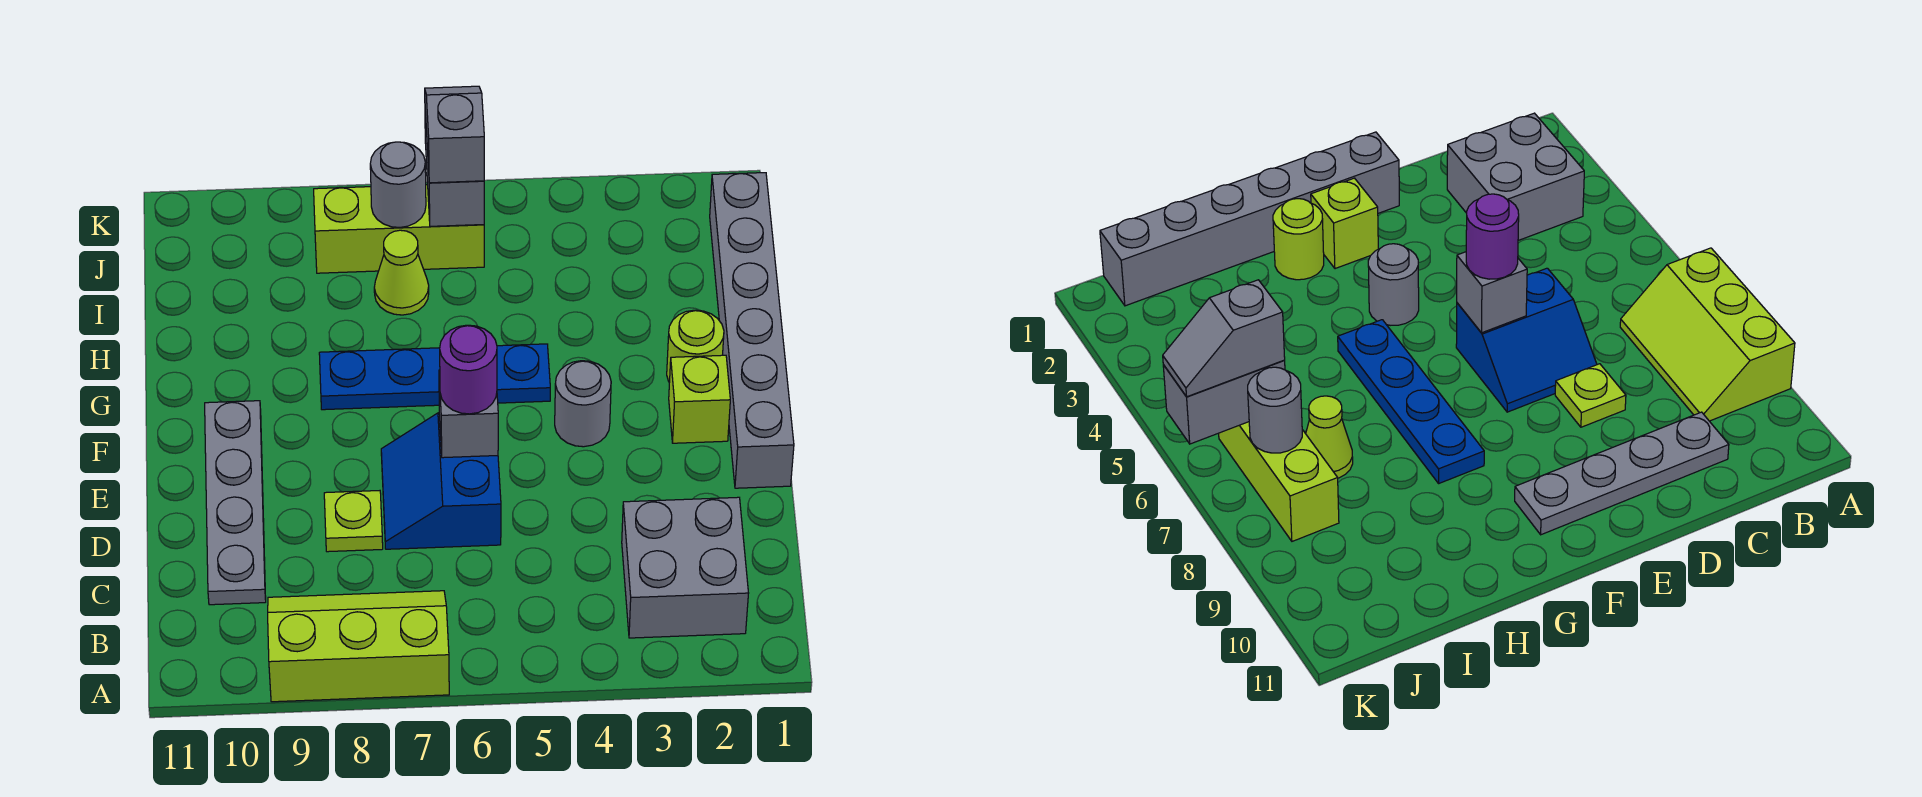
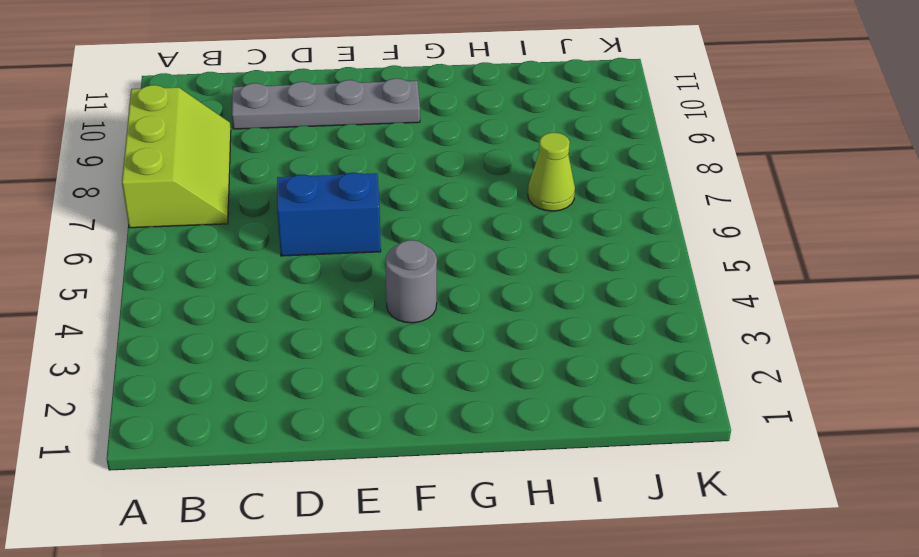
none -> grey 2x2 brick [622,497,749,638]
none -> lime 1x1 plate [324,491,383,552]
none -> grey 1x6 brick [710,173,794,488]

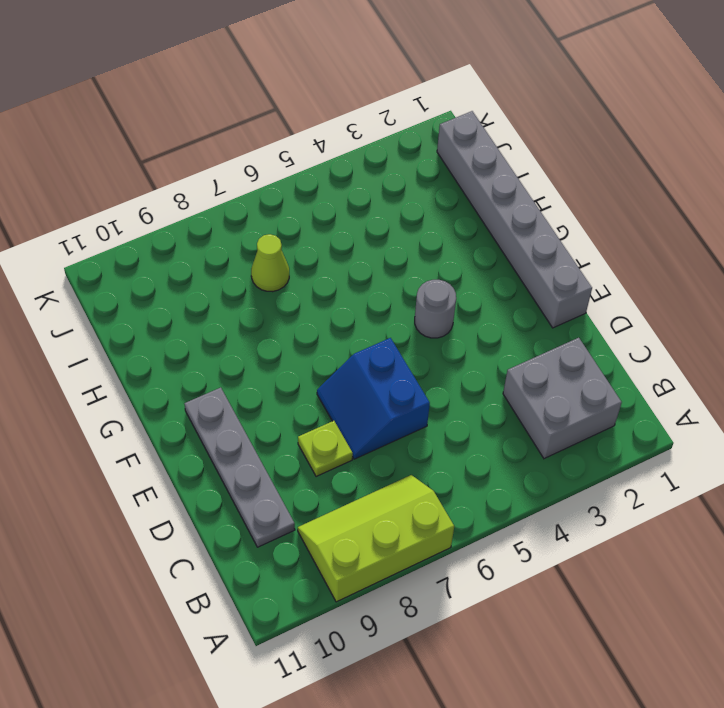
none -> lime 1x1 brick [669,355,730,443]
none -> lime 1x1 round brick [667,310,724,382]
none -> blue 1x4 plate [319,344,550,410]

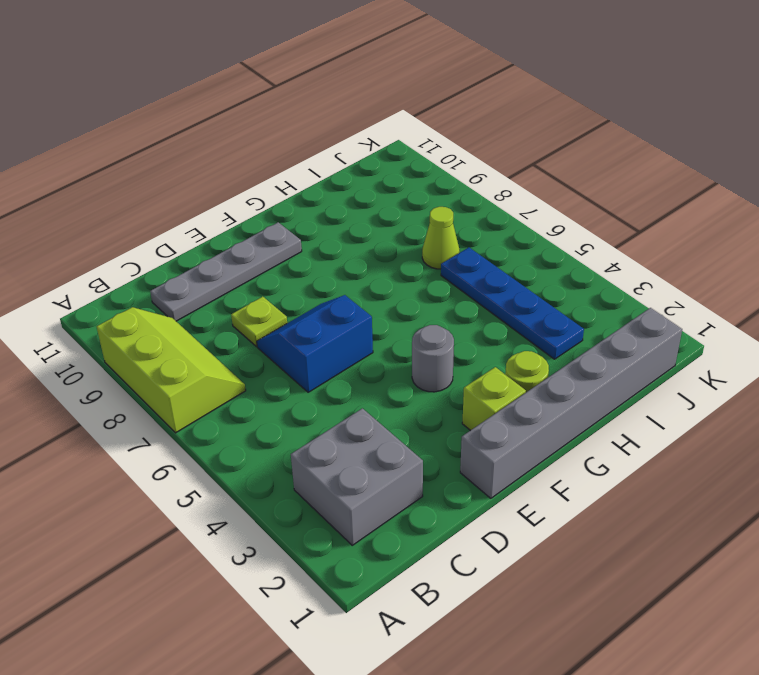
blue 1x4 plate [441,247,584,359] -> blue 1x4 plate moved to [319,344,550,410]
none -> lime 1x3 brick [314,185,484,273]
none -> grey 1x1 brick [439,370,498,458]
none -> grey 1x2 brick [425,111,484,226]

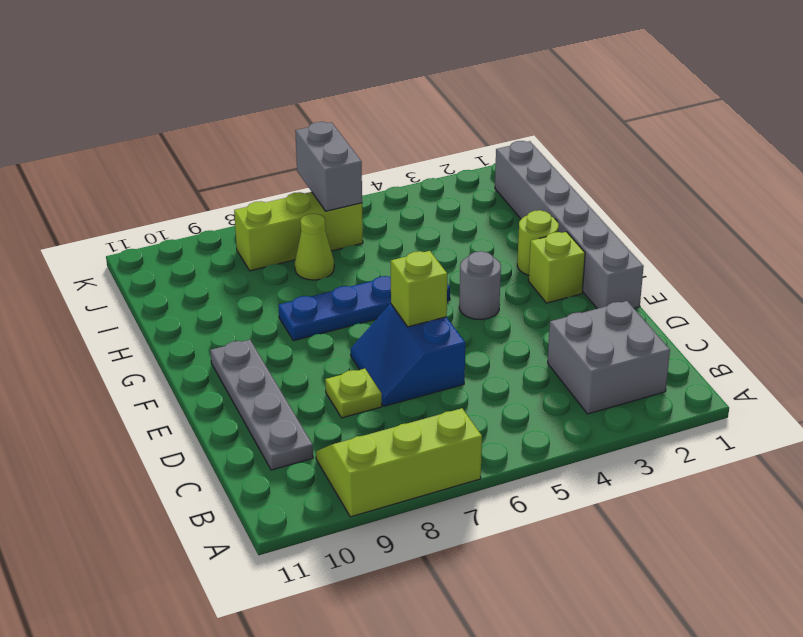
lime 1x1 brick [391,251,447,327] -> grey 1x1 brick [439,370,498,458]
none -> grey 1x1 round brick [370,142,426,228]
none -> purple 1x1 round brick [440,325,497,414]
none -> grey 1x2 slope [425,86,484,183]

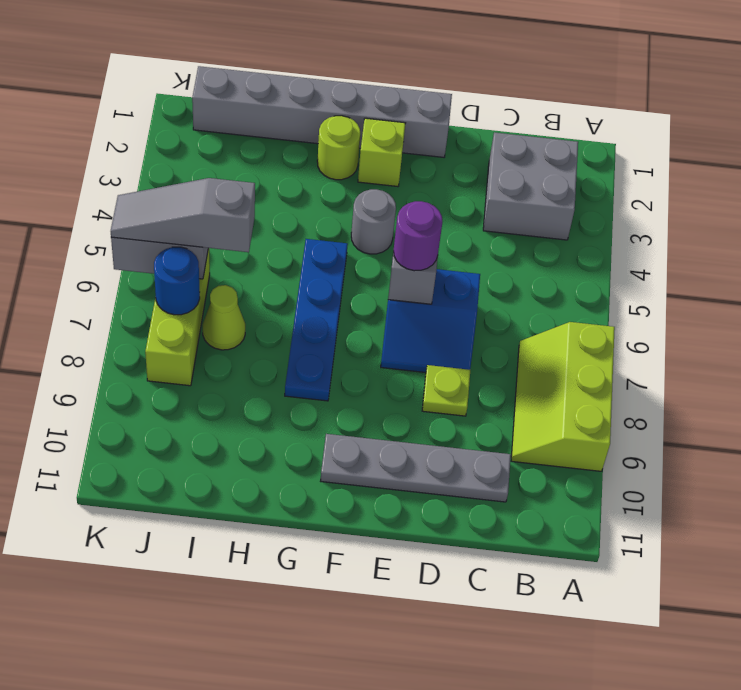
grey 1x3 slope [111,178,255,252] -> grey 1x2 slope [425,86,484,183]
blue 1x1 round brick [154,247,200,315] -> grey 1x1 round brick [370,142,426,228]

